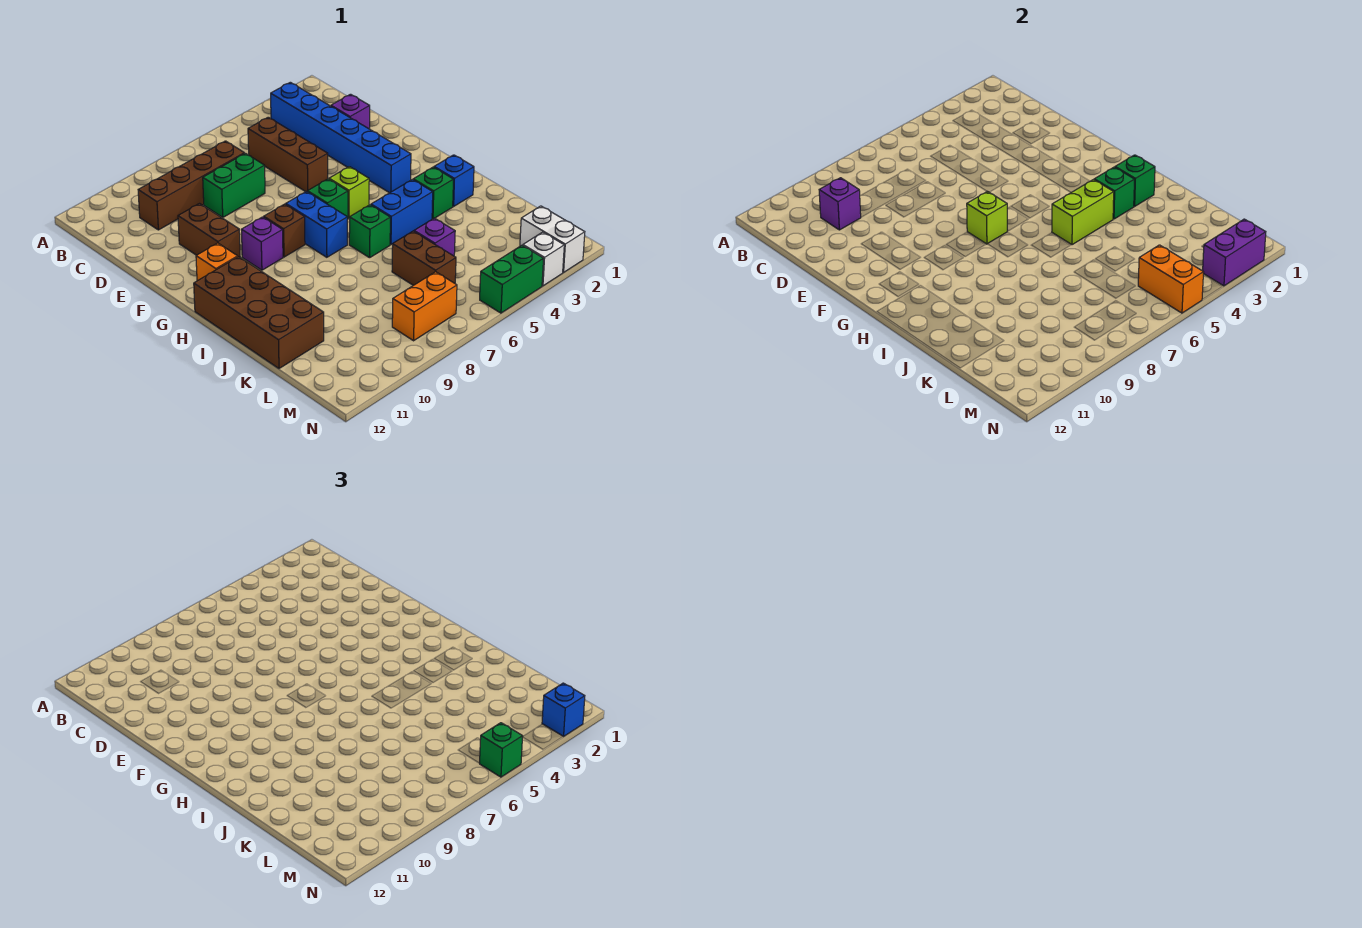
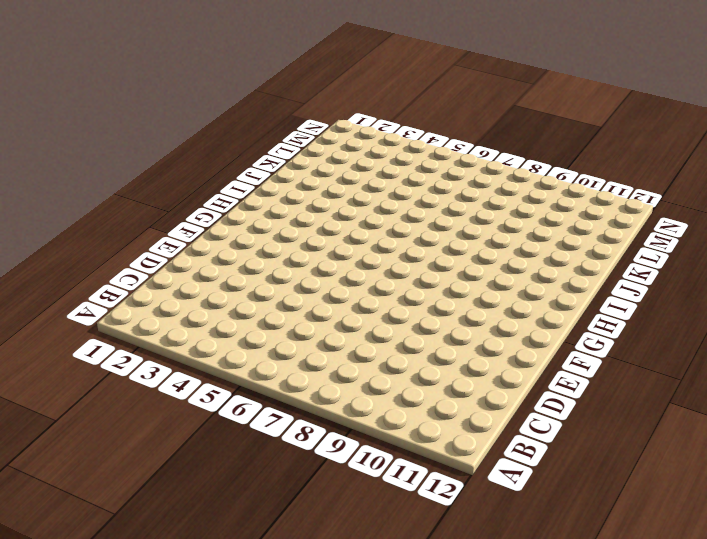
none -> blue 1x6 brick [271,82,411,193]
none -> brown 1x3 brick [248,117,328,192]
none -> brown 1x4 brick [138,141,244,230]
none -> purple 1x1 brick [331,94,370,129]

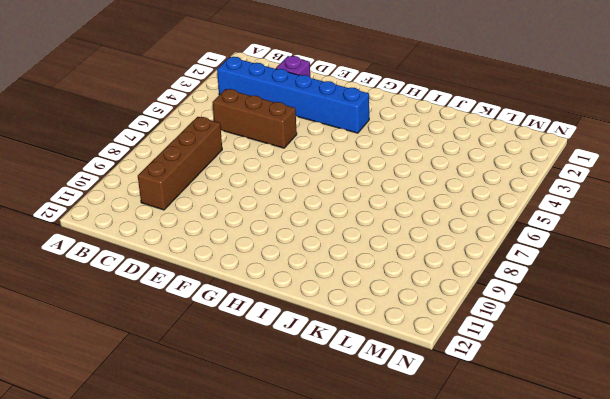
none -> green 1x2 brick [203,153,265,217]
none -> brown 1x2 brick [178,204,240,257]
none -> lime 1x1 brick [329,167,369,218]
none -> green 1x1 brick [308,179,348,219]

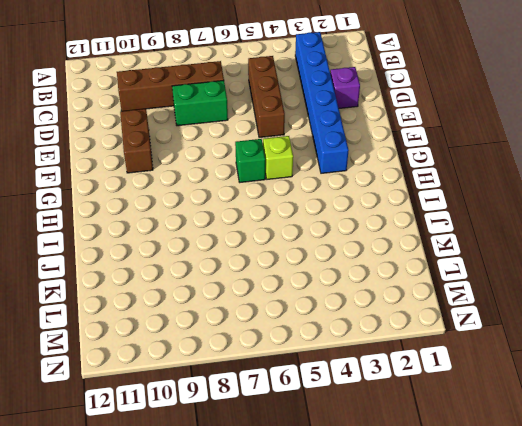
none -> blue 1x2 brick [286,192,347,257]
none -> brown 1x1 brick [264,204,305,257]
none -> purple 1x1 brick [241,217,283,270]
none -> orange 1x1 brick [196,243,238,281]

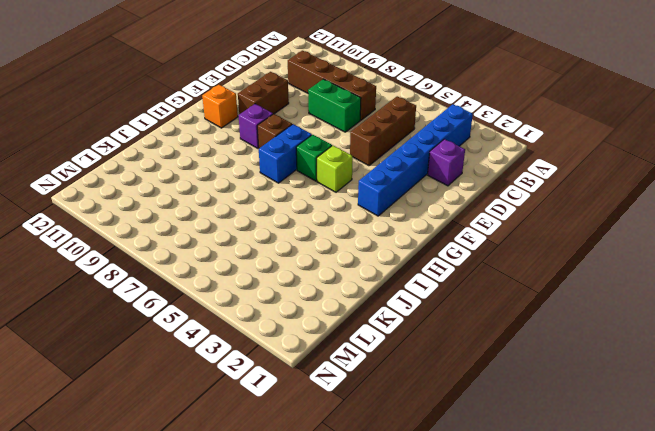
none -> brown 2x4 brick [194,257,324,368]
none -> blue 1x1 brick [434,155,474,206]
none -> green 1x1 brick [413,167,453,219]
none -> blue 1x2 brick [371,180,433,245]

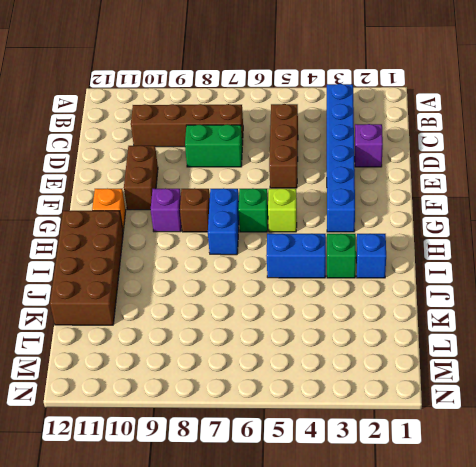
none -> green 1x1 brick [349,205,390,258]
none -> purple 1x1 brick [414,218,455,256]
none -> brown 1x2 brick [392,231,456,285]
none -> white 1x2 brick [520,206,585,273]

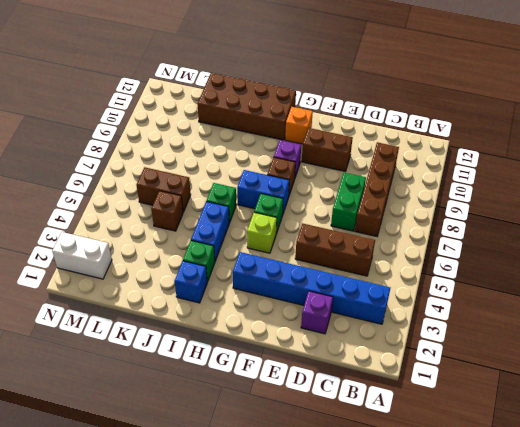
brown 1x1 brick [151,191,183,231] -> purple 1x1 brick [414,218,455,256]
none -> orange 1x2 brick [392,272,457,341]
none -> white 1x1 brick [523,232,564,286]
none -> green 1x2 brick [480,245,544,313]
none -> purple 1x1 brick [819,178,861,230]

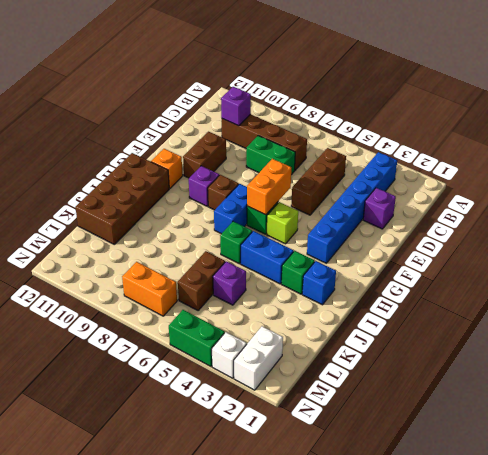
orange 1x2 brick [247,159,291,215] -> orange 1x2 brick moved to [1138,245,1204,313]
none -> lime 1x1 brick [967,191,1007,244]
none -> green 1x1 brick [1115,155,1155,206]
none -> green 1x1 brick [1094,167,1134,219]
none -> lime 1x2 brick [1052,180,1114,245]

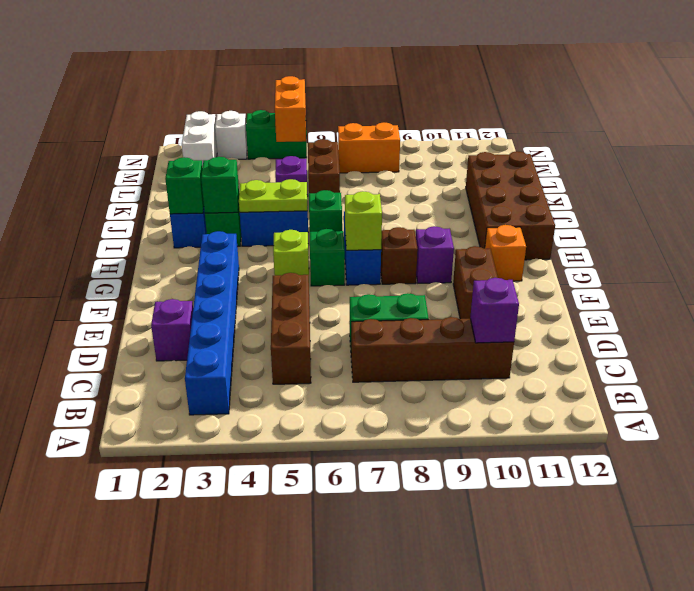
lime 1x2 plate [239,179,307,212] -> lime 1x2 brick [1052,180,1114,245]
none -> purple 1x2 brick [1203,219,1266,286]
none -> blue 1x1 brick [542,683,585,737]
none -> green 1x1 brick [479,723,523,777]

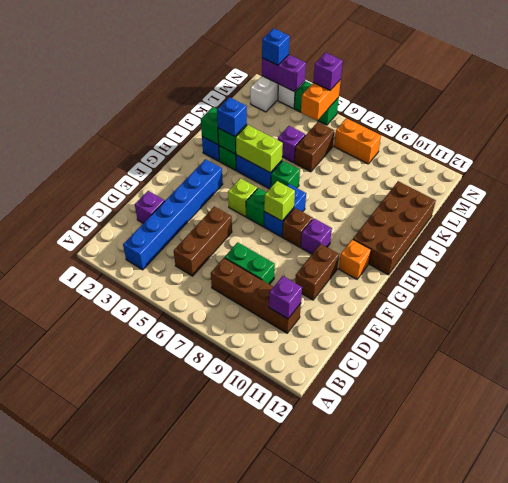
blue 1x1 brick [217,97,247,136] -> none
purple 1x1 brick [313,53,343,90] -> green 1x1 brick [479,723,523,777]

